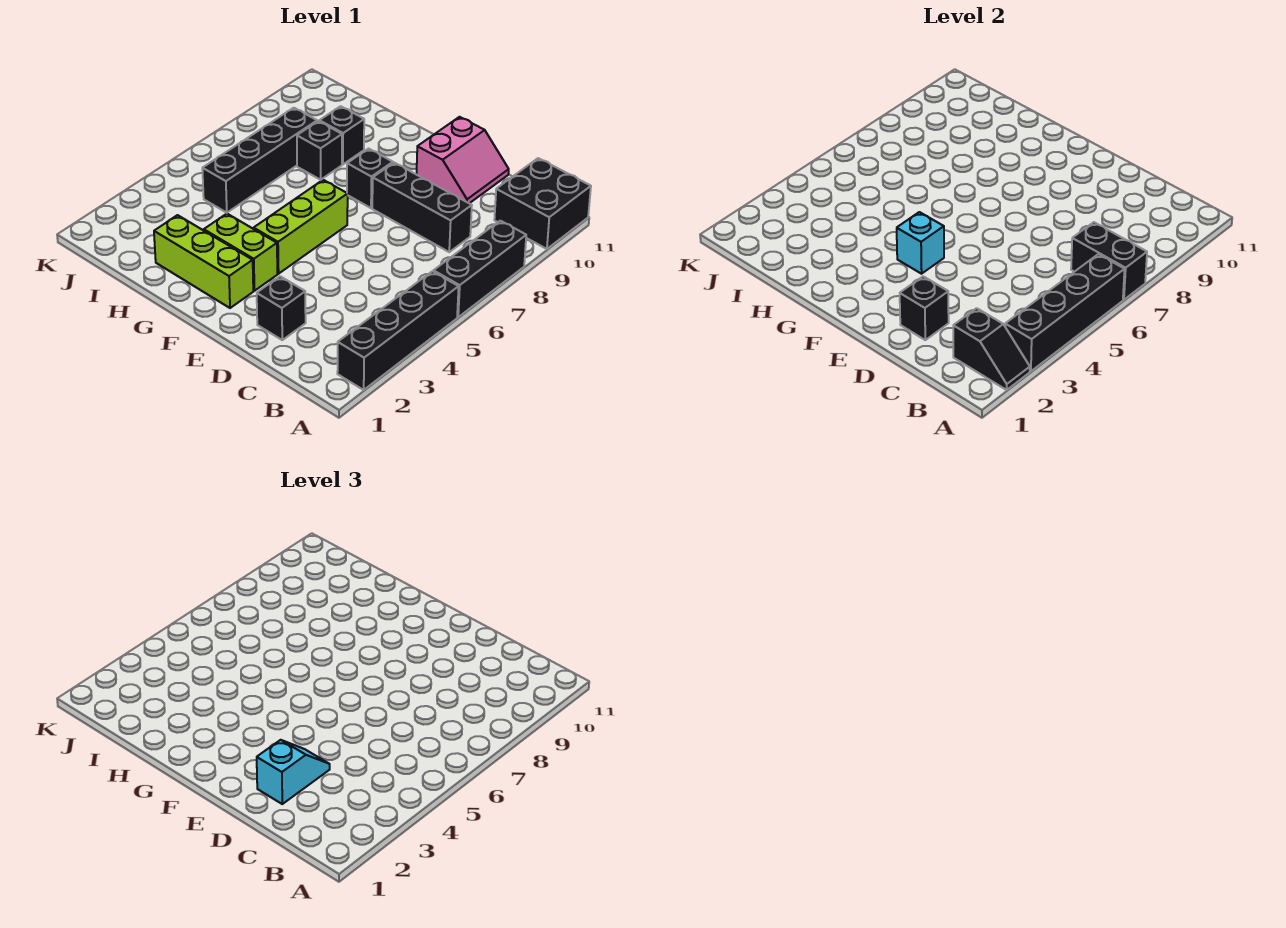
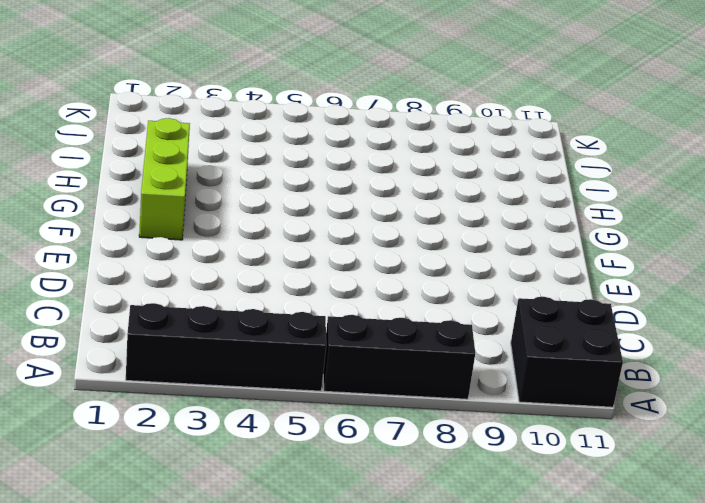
none -> black 1x3 brick [372,163,472,252]
none -> black 1x1 brick [257,276,306,340]
none -> pink 2x2 slope [416,117,509,203]

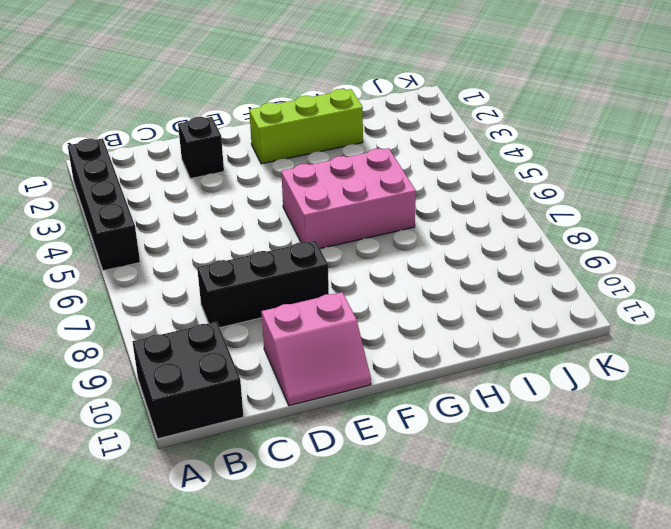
pink 2x2 slope [262,292,371,406] -> pink 2x2 slope turned to [416,117,509,203]
pink 2x3 brick [281,148,416,249] -> lime 1x3 brick [254,180,348,274]
none -> black 1x3 brick [433,221,526,317]
none -> lime 1x2 brick [204,214,277,291]
none -> black 1x1 brick [347,149,393,208]

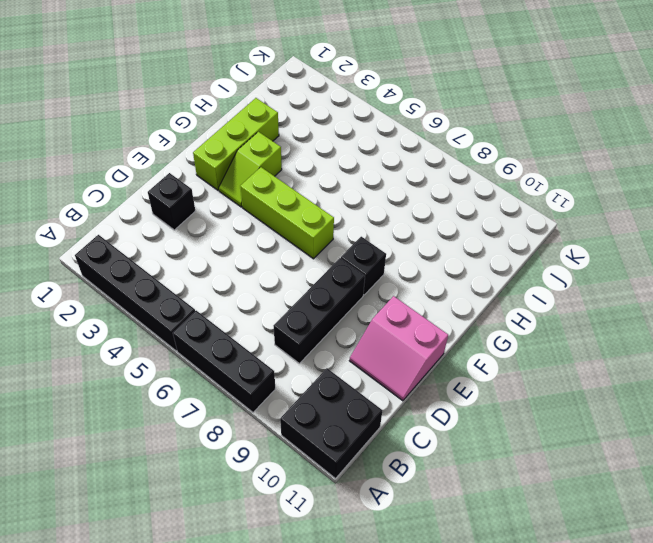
lime 1x2 slope [219,132,282,207] -> lime 1x2 brick [204,214,277,291]
none -> black 1x1 brick [297,121,342,180]
none -> black 1x1 brick [319,106,364,164]
none -> black 1x4 brick [202,108,317,213]

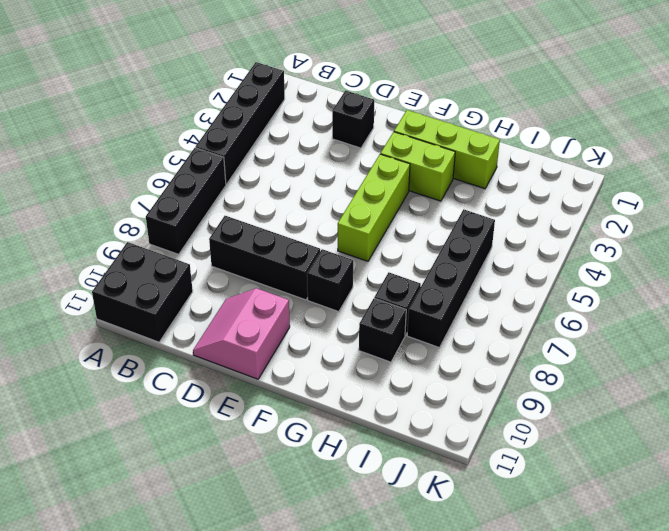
none -> black 1x2 slope [953,308,1030,390]
none -> black 1x4 brick [1005,254,1125,371]
none -> black 1x2 brick [1071,222,1147,300]

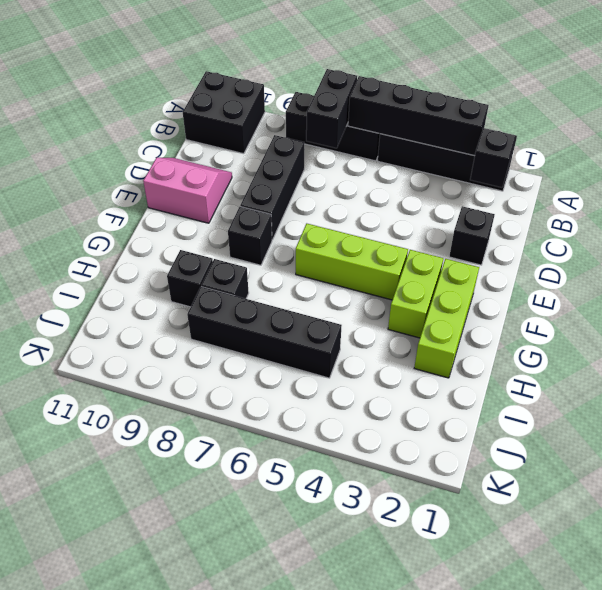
none -> black 1x1 brick [900,276,949,340]
none -> cyan 1x1 brick [897,212,944,274]
none -> cyan 1x2 slope [257,740,330,804]

